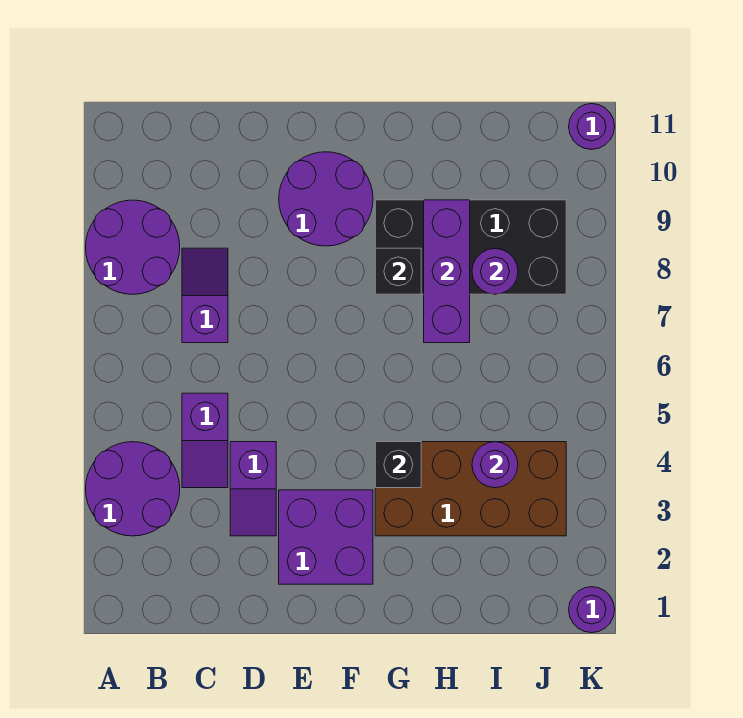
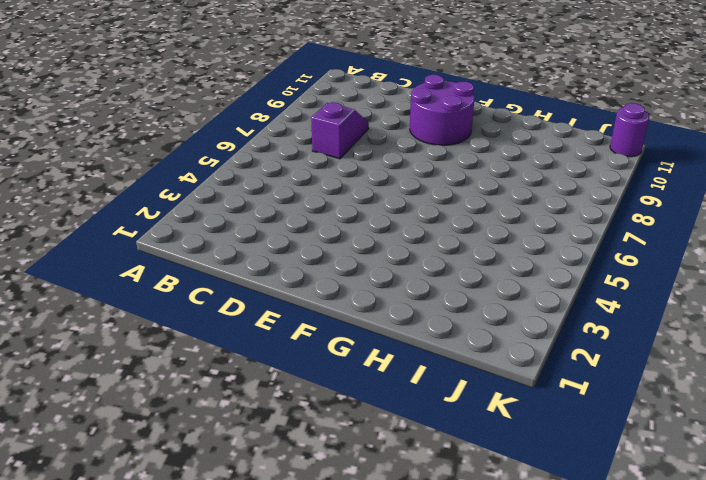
none -> purple 2x2 round brick [86,442,180,536]
none -> purple 2x2 round brick [86,200,180,294]
none -> purple 1x2 slope [182,393,228,488]

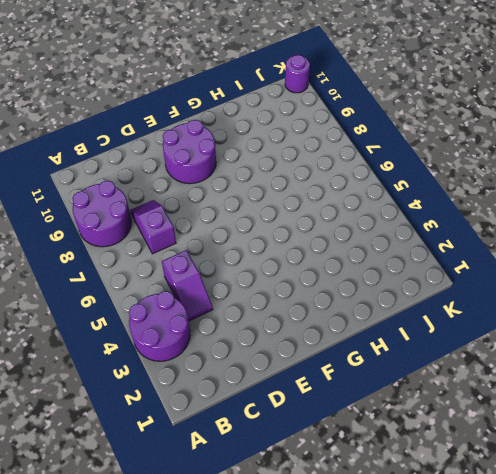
none -> purple 1x2 slope [230,442,276,536]
none -> purple 2x2 brick [279,490,373,584]
none -> brown 2x4 brick [375,442,566,536]

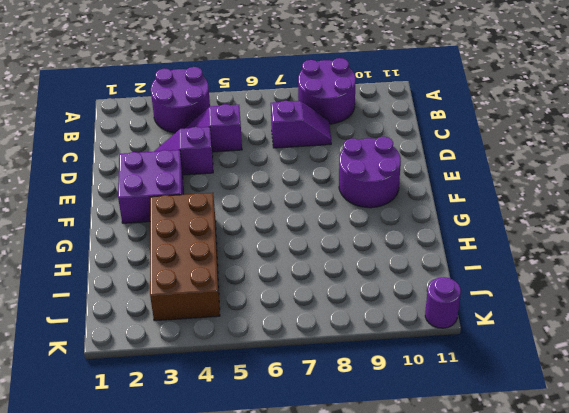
none -> black 2x4 brick [375,200,566,294]
none -> purple 1x1 round brick [569,587,615,633]
none -> black 1x1 brick [375,442,421,488]

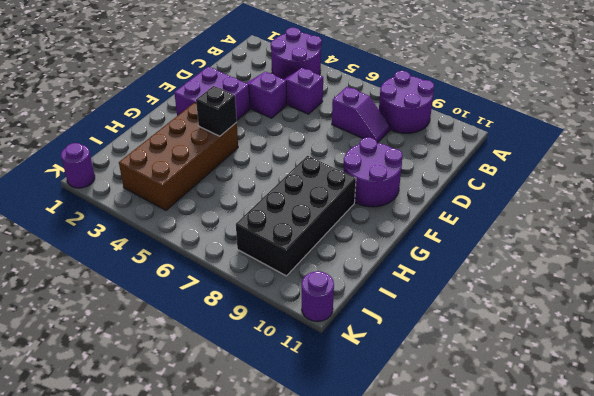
none -> black 1x1 brick [375,248,421,294]
none -> purple 1x3 brick [424,200,470,343]
none -> purple 1x1 round brick [472,442,518,488]

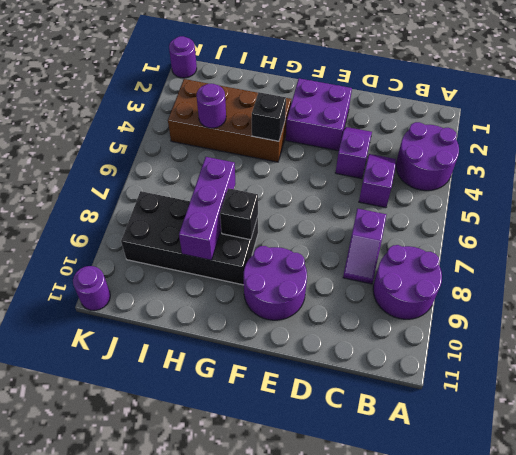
none -> purple 1x1 round brick [472,249,518,294]

